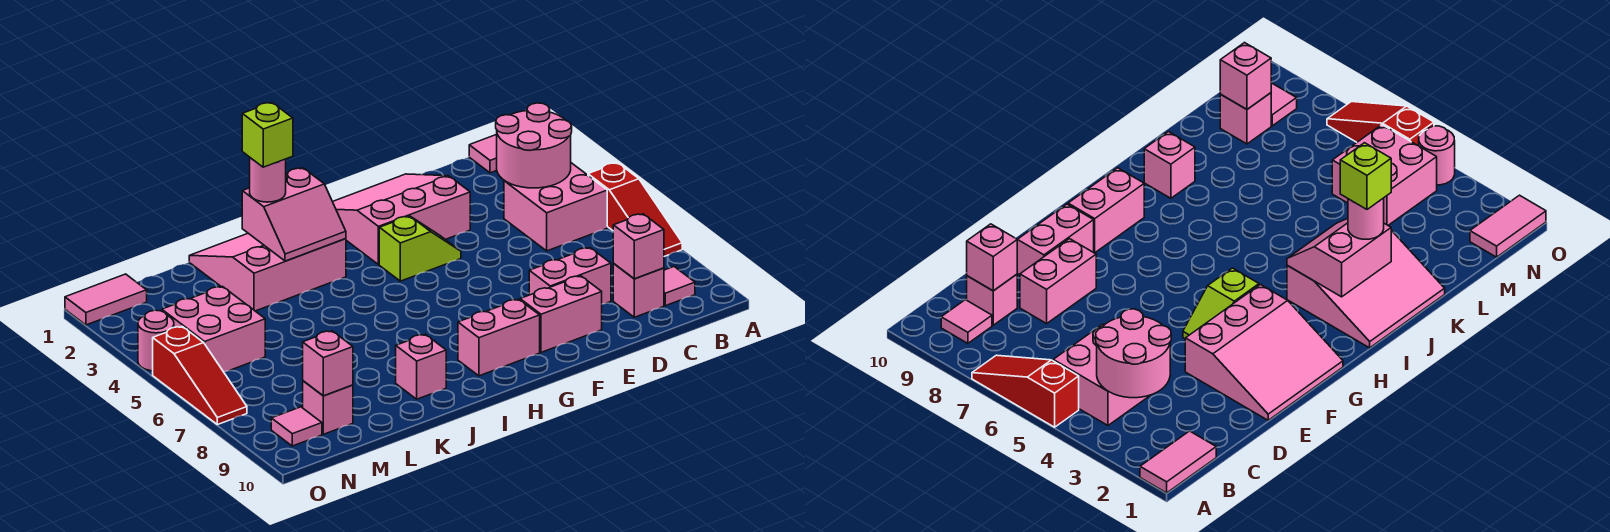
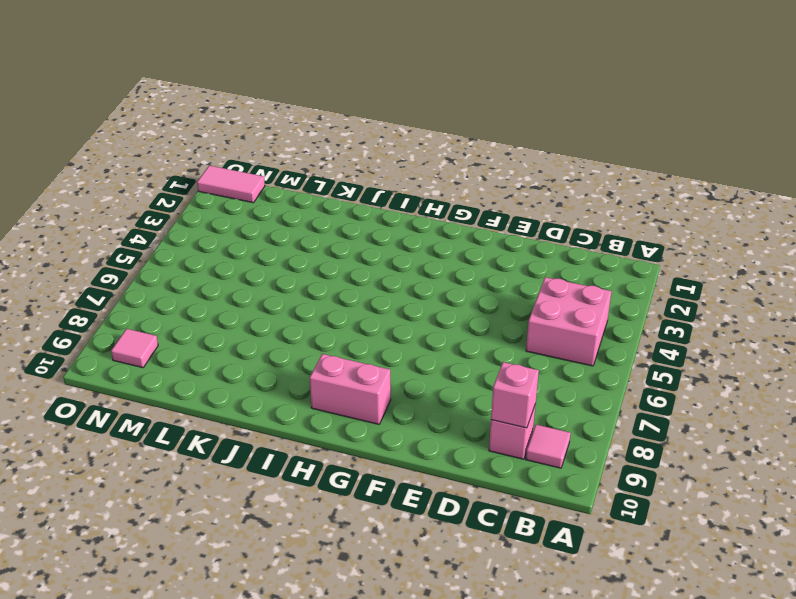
none -> pink 1x2 tile [469,134,497,173]
none -> red 1x3 slope [588,163,682,256]
none -> pink 1x2 brick [529,248,611,304]

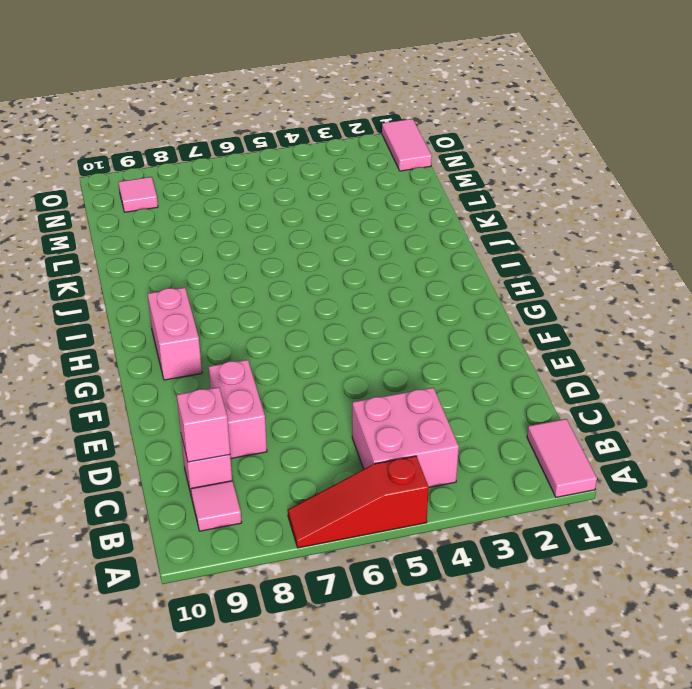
none -> pink 3x3 slope [333,174,470,265]
none -> pink 1x2 brick [520,276,602,352]
none -> lime 1x2 slope [379,216,461,281]

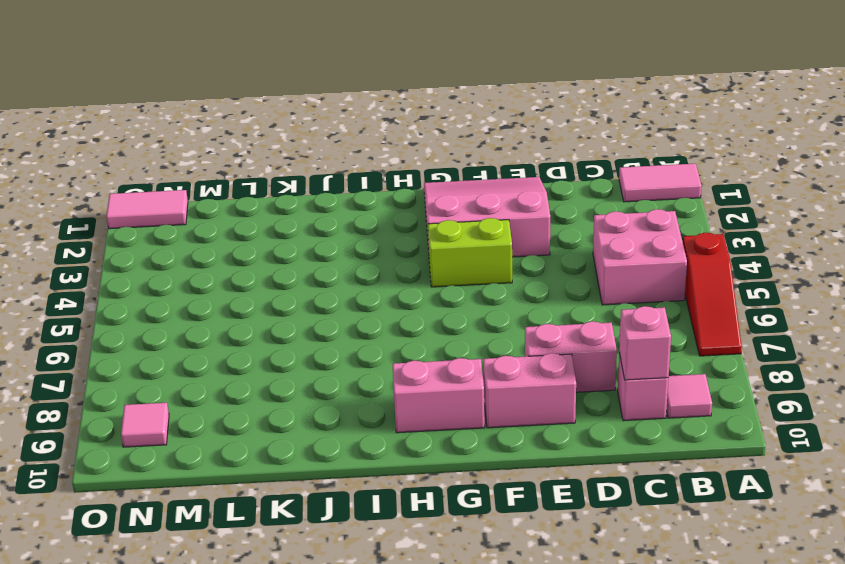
lime 1x2 brick [428,218,512,287] -> lime 1x2 slope [379,216,461,281]
none -> pink 3x3 slope [189,233,346,311]
none -> pink 1x1 brick [396,334,446,399]
none -> pink 2x2 brick [162,287,265,372]

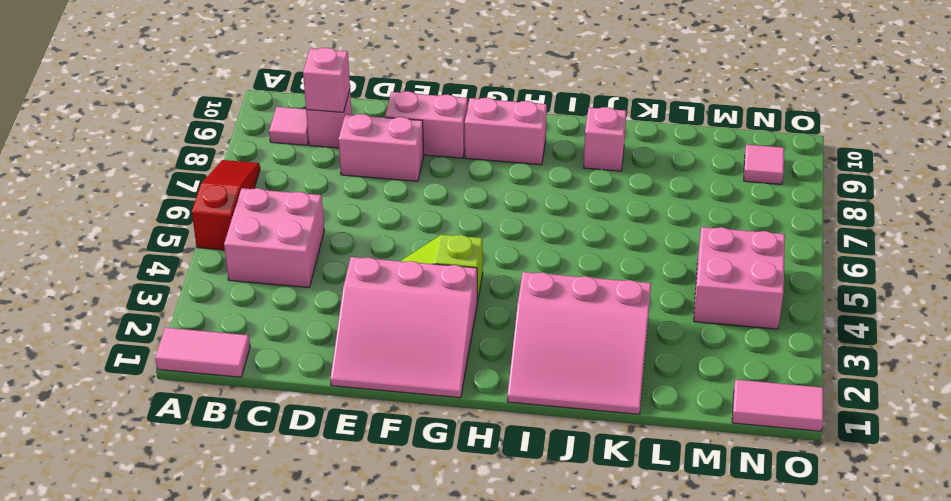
none -> pink 1x1 brick [303,381,353,434]
none -> pink 1x1 round brick [138,310,174,371]
none -> red 1x3 slope [153,327,247,425]

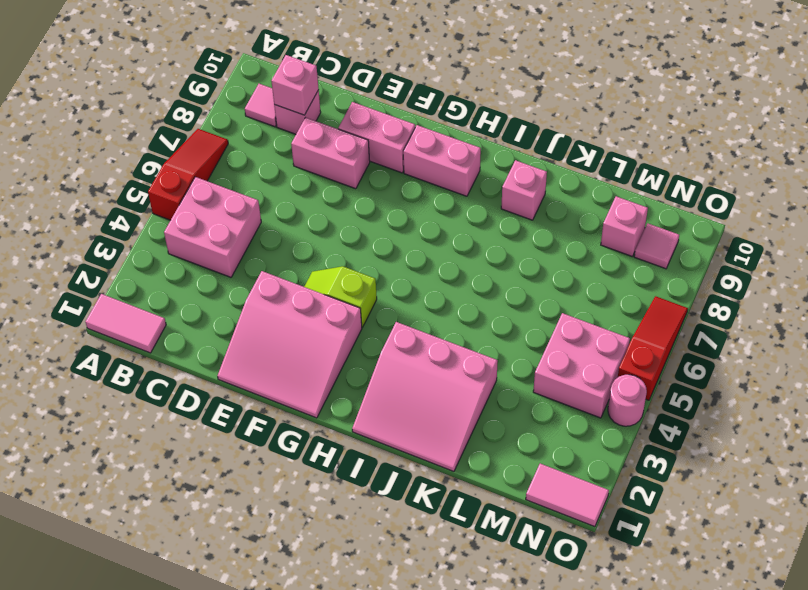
none -> pink 2x2 round brick [496,103,572,188]
none -> pink 2x2 slope [242,168,346,261]
none -> pink 1x1 brick [303,331,353,396]

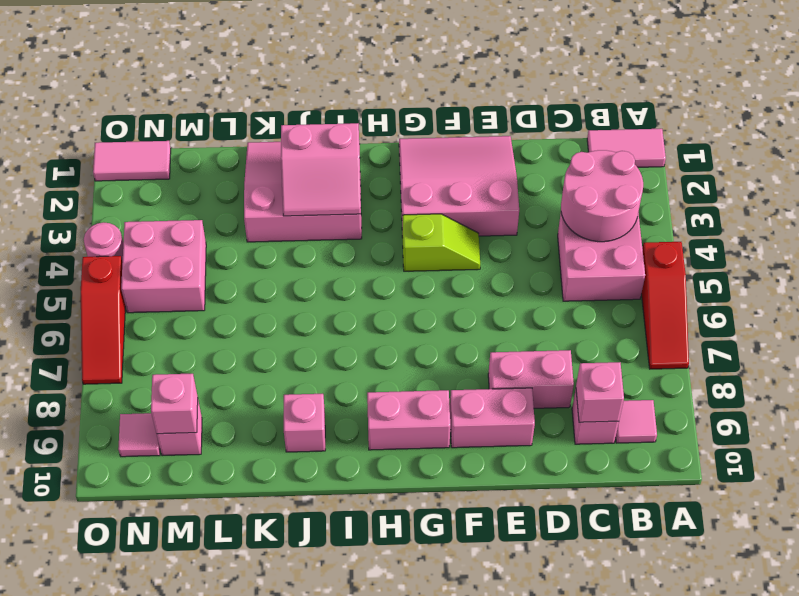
none -> pink 1x1 round brick [250,158,286,202]
none -> lime 1x1 brick [242,102,293,167]

